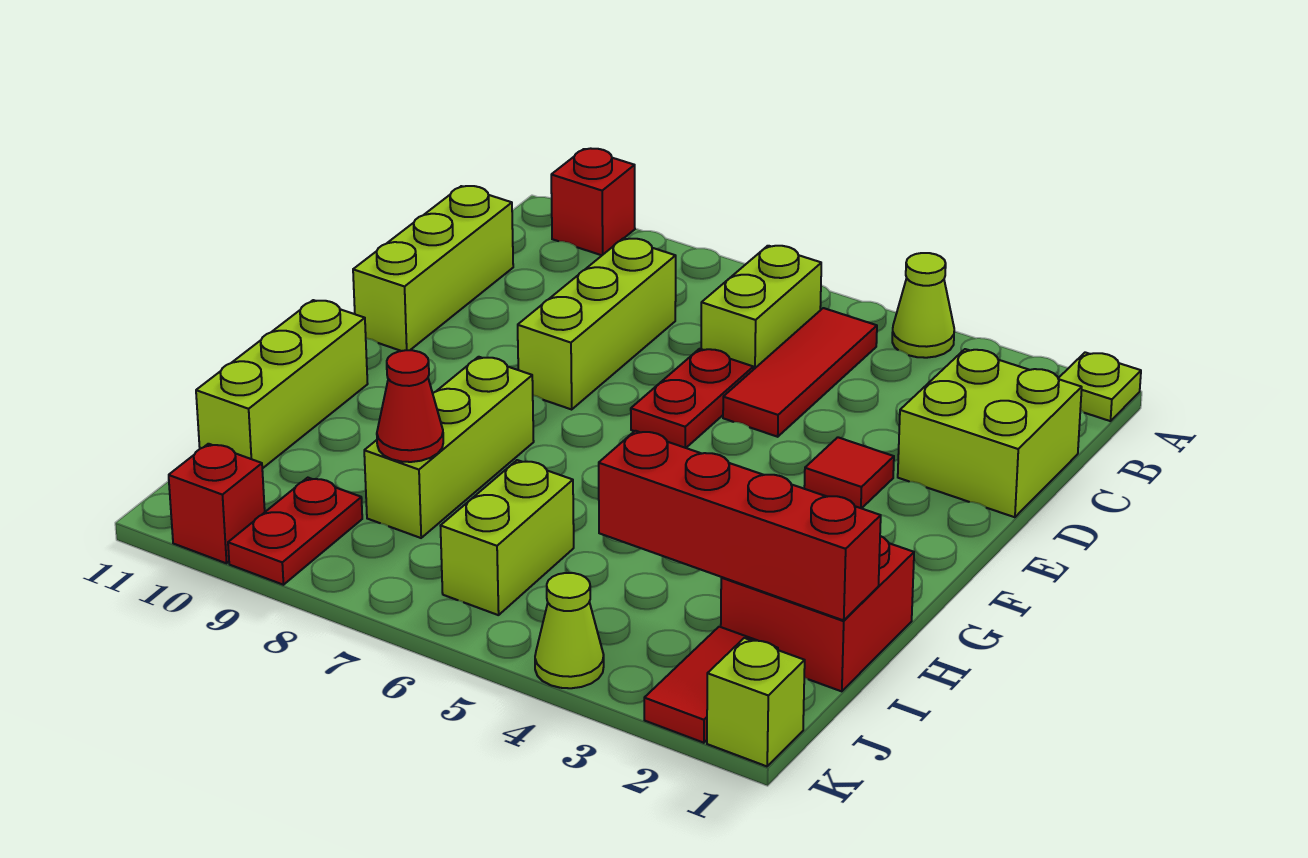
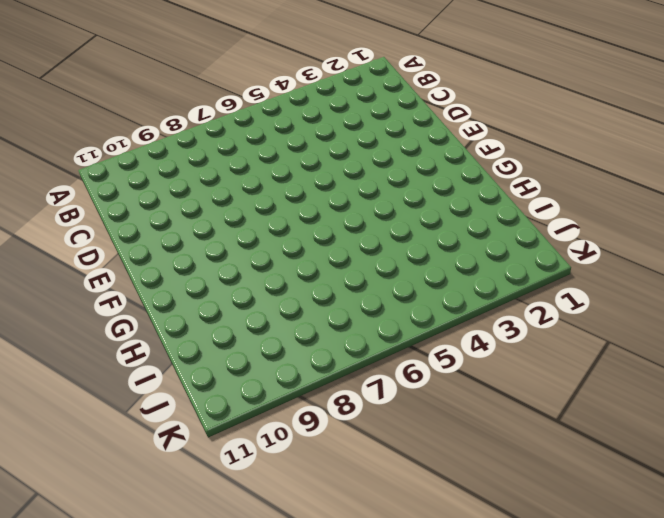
none -> lime 1x1 plate [1058,352,1141,421]
none -> lime 1x1 cone [892,253,954,358]
none -> red 1x1 brick [551,148,635,255]

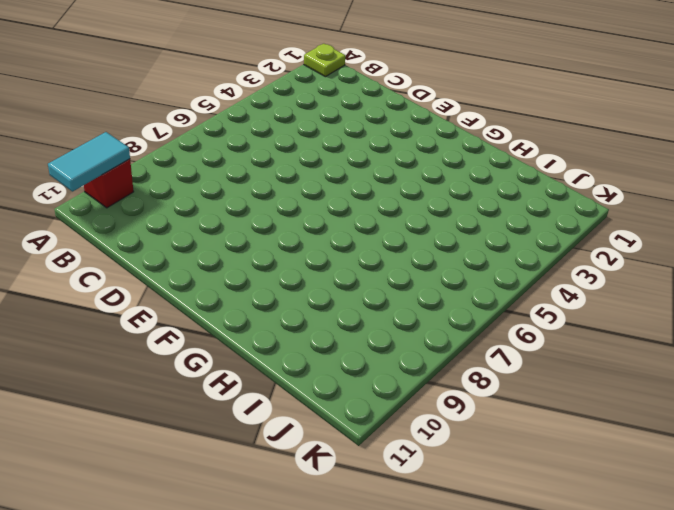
cyan 1x2 tile [48,132,130,192] -> none
none -> lime 1x1 cone [892,253,954,358]
none -> red 1x3 tile [723,308,877,437]
none -> lime 1x2 brick [701,246,821,370]

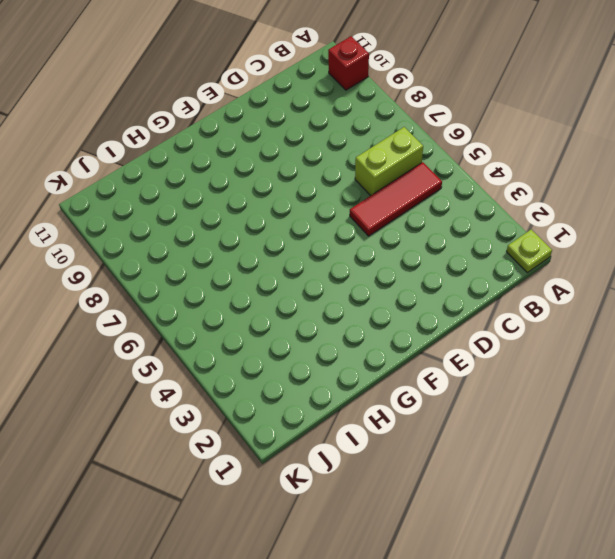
none -> lime 1x1 cone [892,253,954,358]
none -> lime 2x2 brick [898,349,1082,517]
none -> lime 1x3 brick [518,238,676,409]

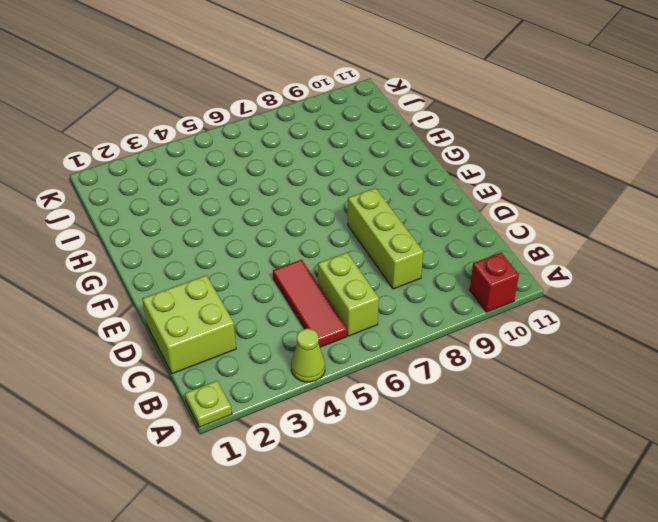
none -> lime 1x3 brick [353,186,513,351]
none -> red 1x2 plate [631,349,753,448]
none -> red 1x1 tile [804,437,894,508]

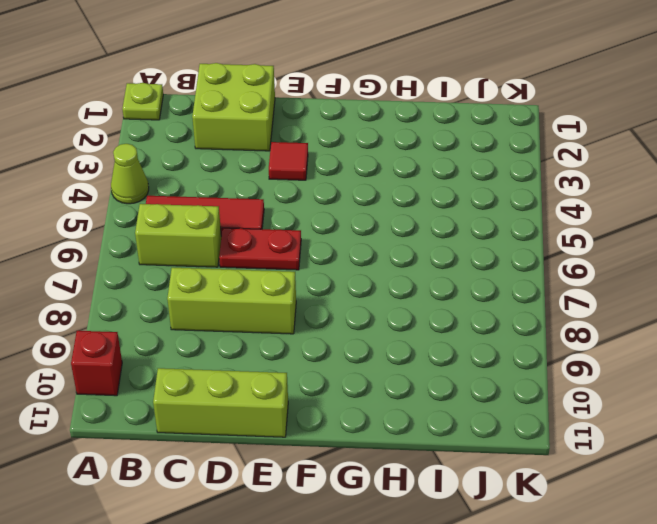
none -> lime 1x3 brick [364,357,534,538]
none -> lime 1x3 brick [196,300,368,469]
none -> red 2x2 brick [721,536,914,691]

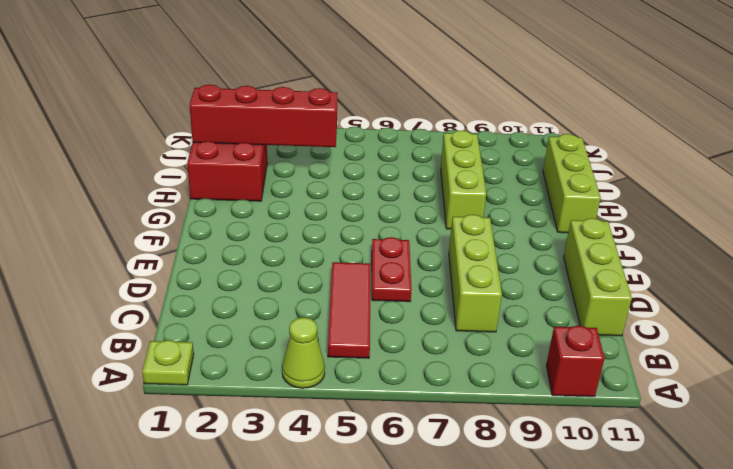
none -> lime 1x2 brick [701,246,821,370]
none -> lime 2x2 brick [898,349,1082,517]
none -> red 1x1 tile [804,437,894,508]

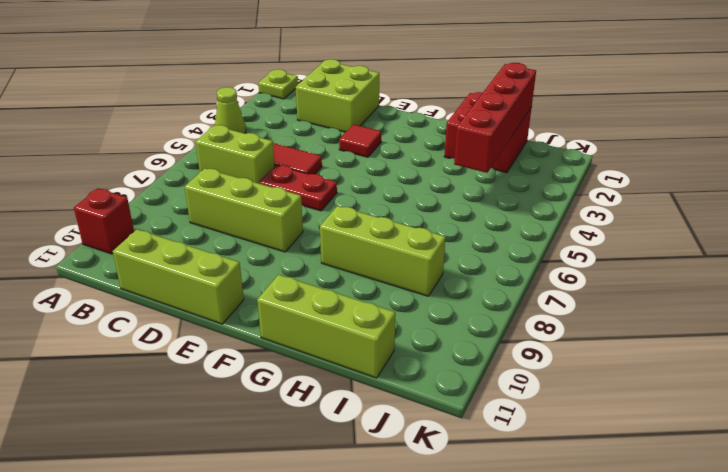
none -> lime 1x2 brick [441,460,574,615]
none -> red 1x2 tile [644,627,778,743]
none -> red 1x2 plate [228,478,362,585]

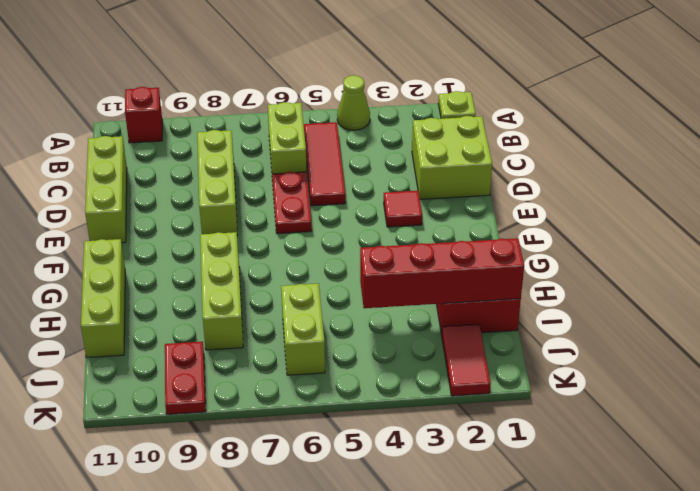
none -> lime 1x1 brick [707,638,805,766]
none -> lime 1x1 cone [535,573,604,688]
none -> red 1x1 brick [169,444,265,563]

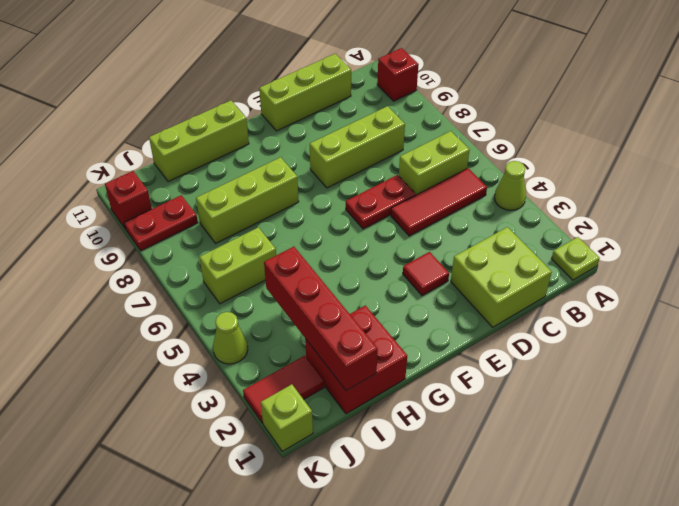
none -> red 1x1 cone [377,350,443,462]

